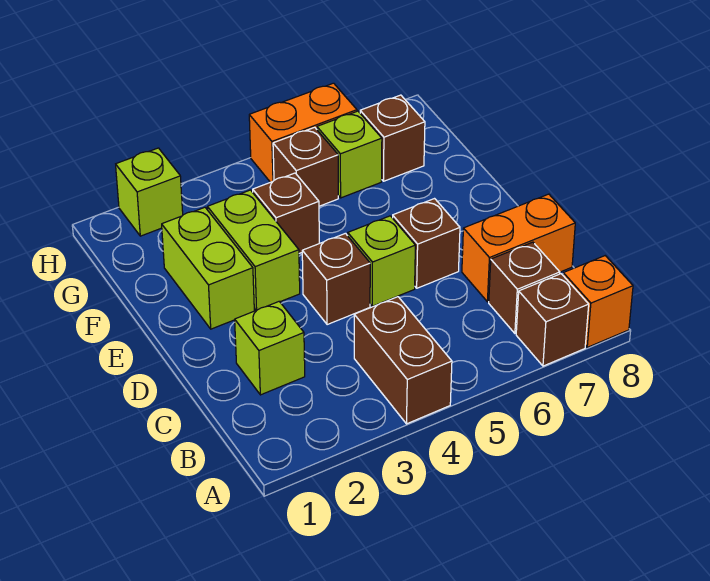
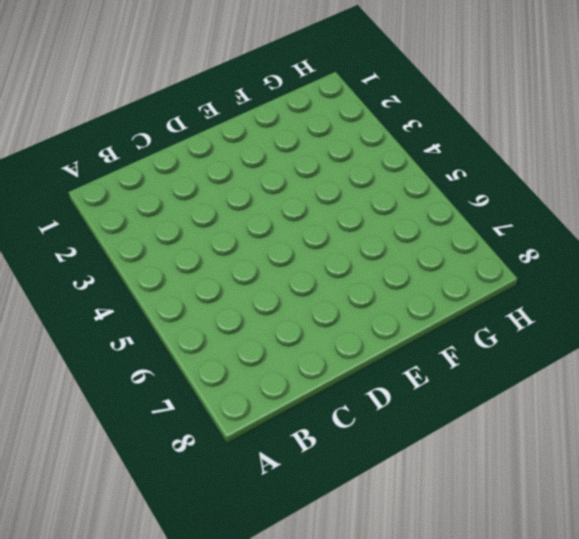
none -> brown 1x2 brick [354,297,452,424]
none -> brown 1x1 brick [516,274,589,366]
none -> orange 1x1 brick [563,256,633,347]

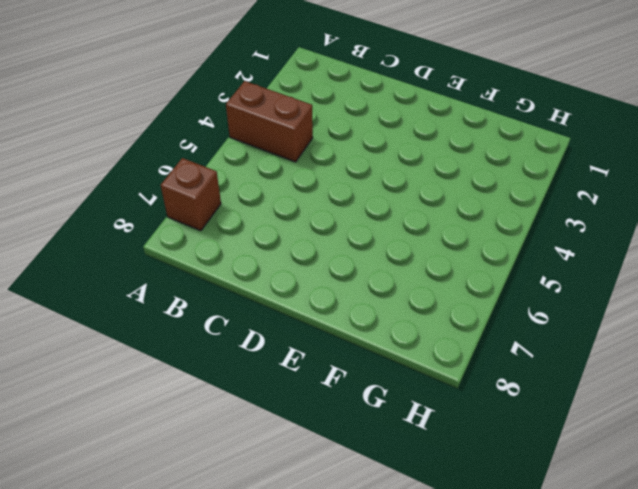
none -> orange 1x1 brick [563,256,633,347]
none -> brown 1x1 brick [489,242,560,333]
none -> lime 1x1 brick [235,302,305,395]

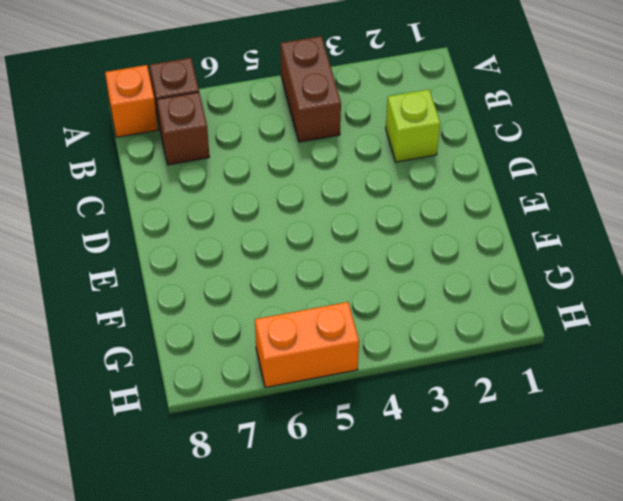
none -> orange 1x2 brick [462,194,575,302]
none -> brown 1x1 brick [302,233,370,325]
none -> lime 1x1 brick [348,216,415,306]

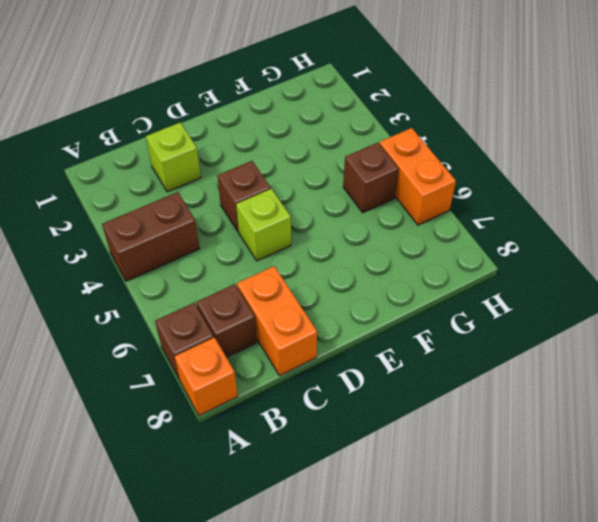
none -> brown 1x1 brick [393,199,460,288]
none -> lime 1x2 brick [162,207,254,329]
none -> lime 1x2 brick [207,190,300,310]

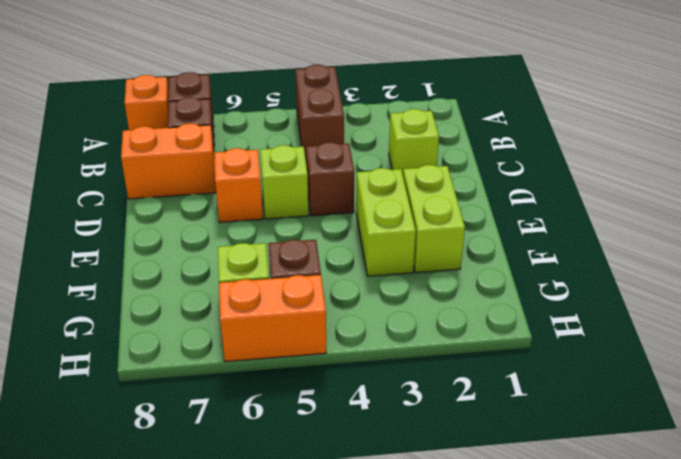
orange 1x1 brick [214,148,263,222] -> brown 1x1 brick [393,199,460,288]
none -> brown 1x1 brick [253,173,319,253]
none -> brown 1x1 brick [360,95,425,181]
none -> lime 1x1 brick [116,148,183,236]

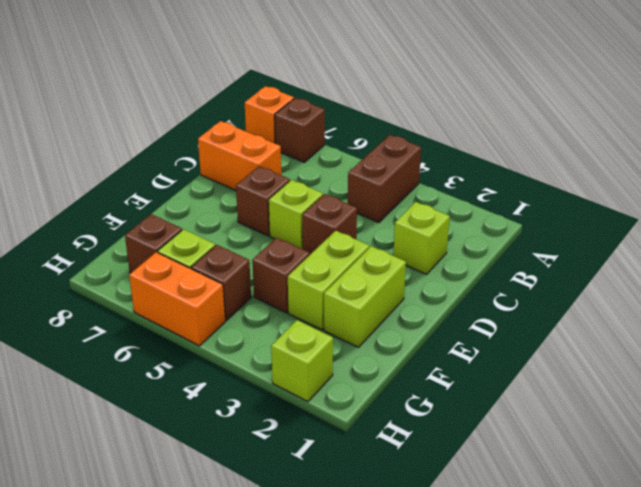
none -> brown 1x1 brick [489,242,560,333]

